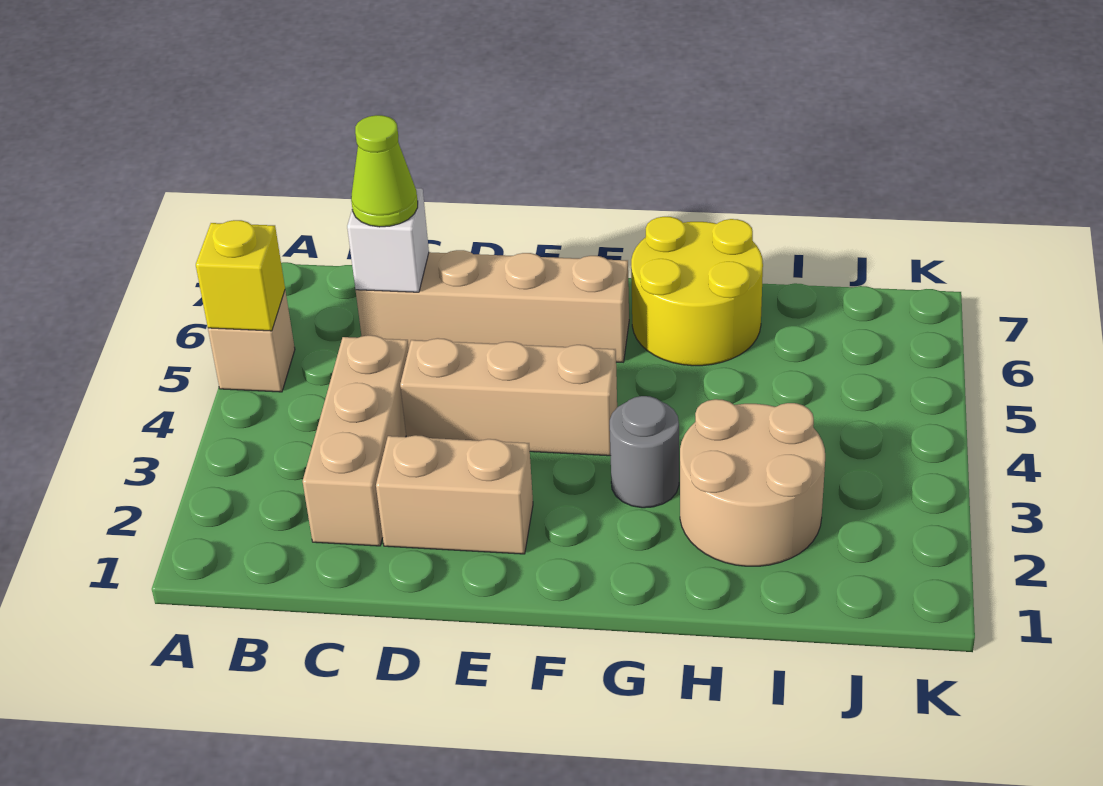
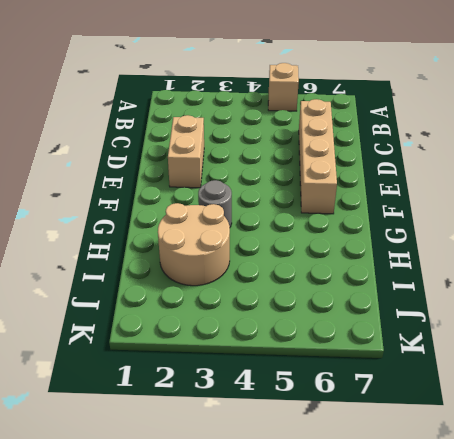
none -> tan 1x3 brick [303,335,409,546]
none -> tan 1x3 brick [400,338,617,456]

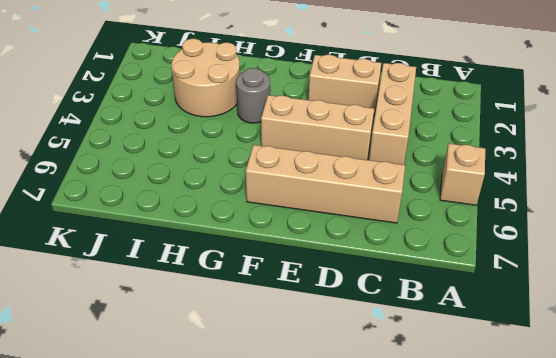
none -> yellow 2x2 round brick [631,217,763,366]
none -> yellow 1x1 brick [196,220,285,331]

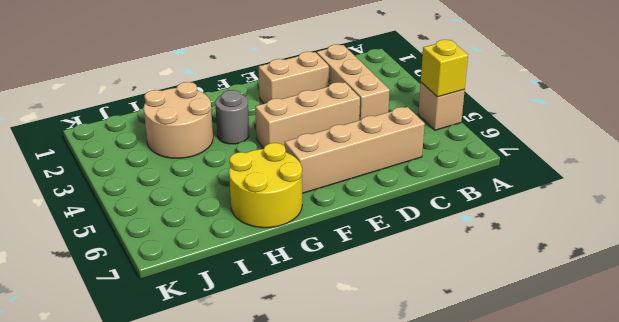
none -> white 1x1 brick [347,188,429,292]
none -> lime 1x1 cone [351,115,418,227]

